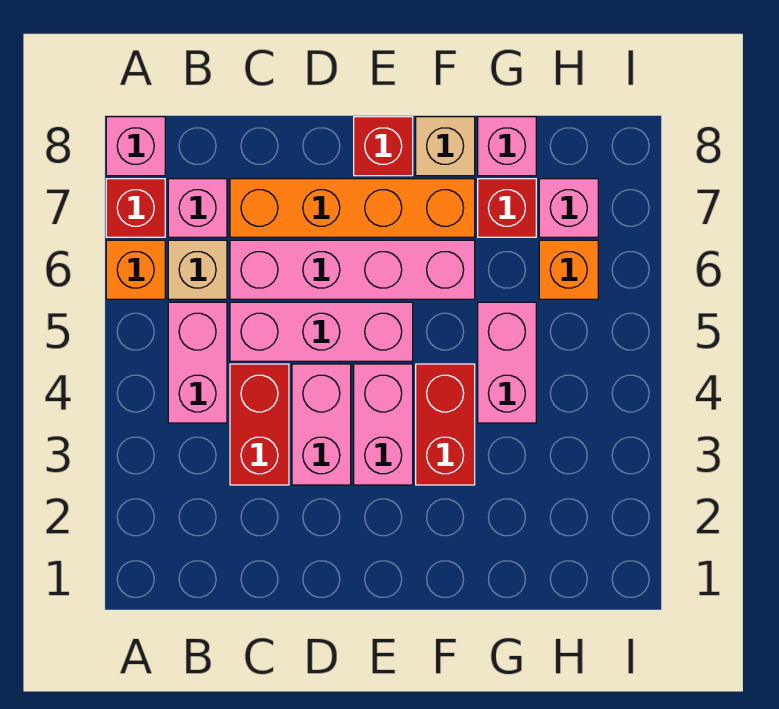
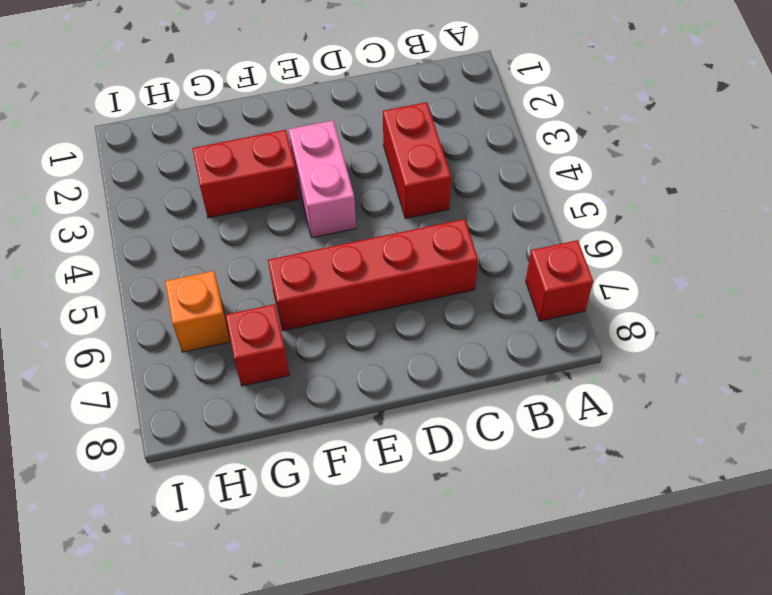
red 1x4 brick [268,219,478,331] -> pink 1x4 brick [230,240,475,299]
red 1x2 brick [192,130,299,218] -> red 1x2 brick turned to [416,364,475,485]
none -> orange 1x1 brick [106,240,165,299]
none -> pink 1x1 brick [106,117,165,176]
none -> pink 1x2 brick [168,302,227,423]

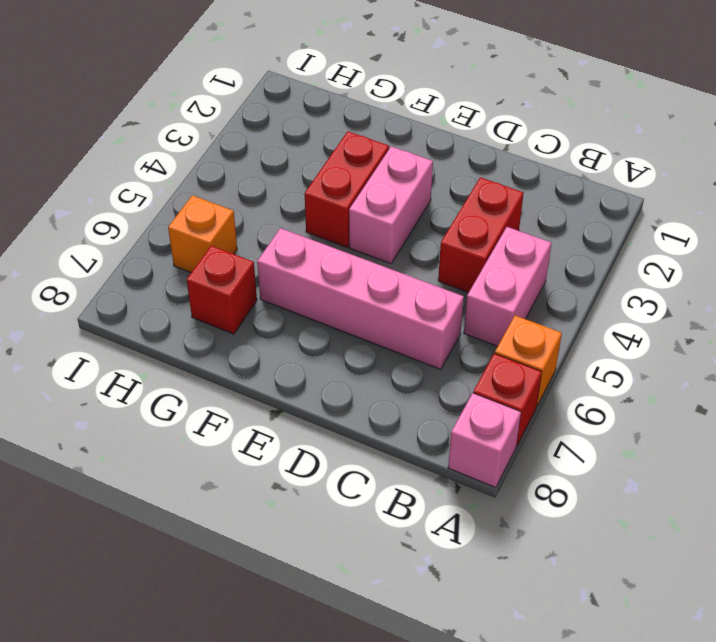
none -> tan 1x1 brick [168,240,227,299]
none -> pink 1x1 brick [168,179,227,237]
none -> pink 1x3 brick [230,302,413,361]

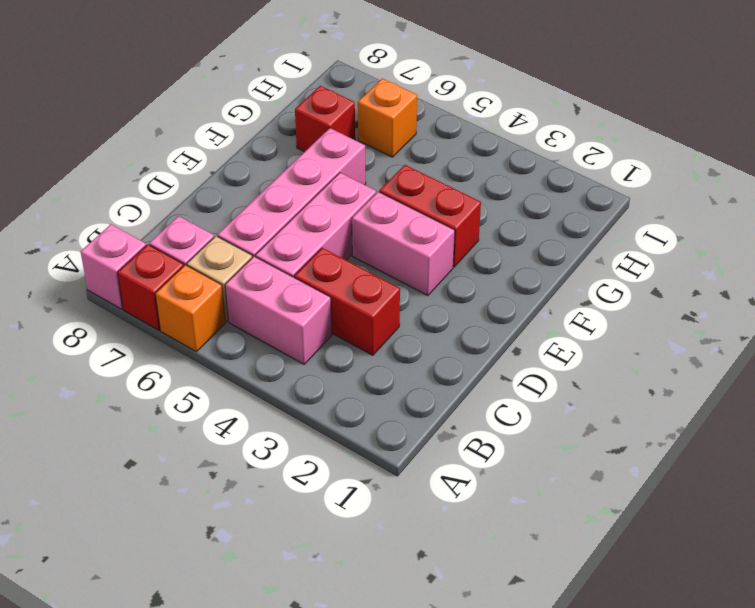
none -> orange 1x4 brick [230,179,475,237]
none -> pink 1x2 brick [292,364,351,485]
none -> red 1x1 brick [354,117,413,176]

